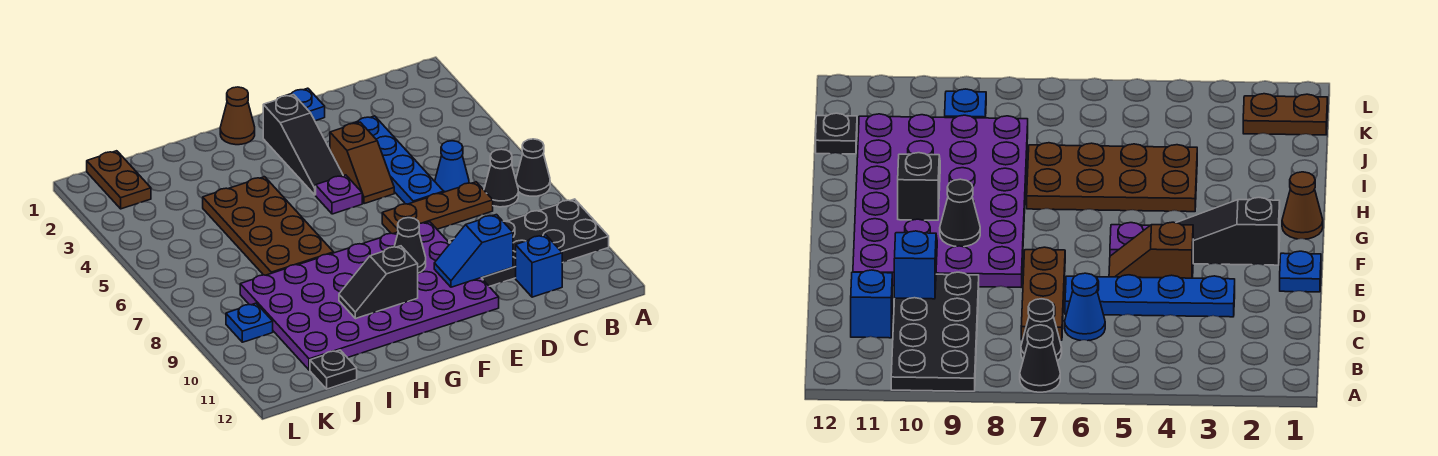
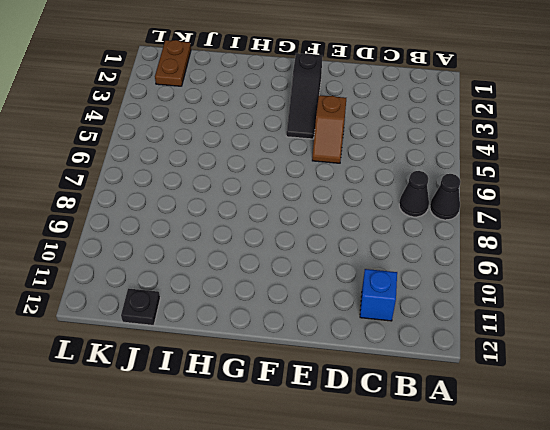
none -> black 2x4 plate [449,199,609,286]
none -> blue 1x1 cone [435,141,469,192]
none -> brown 1x3 plate [382,182,493,234]

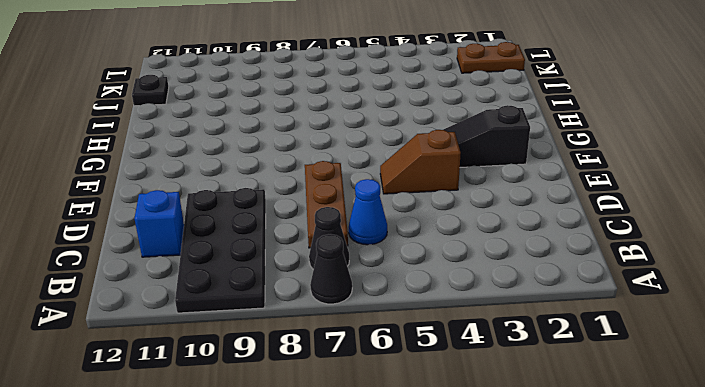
none -> blue 1x4 plate [352,116,444,204]
none -> blue 1x1 plate [286,88,325,121]
none -> purple 4x6 plate [240,222,499,370]

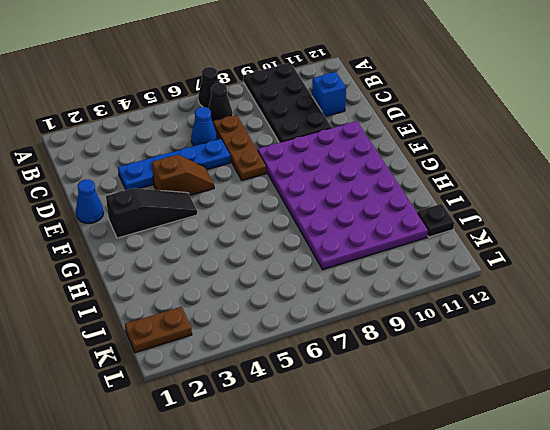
blue 1x1 cone [76,180,104,223] -> blue 1x1 plate [286,88,325,121]
none -> purple 1x1 plate [316,175,362,214]
none -> brown 1x1 cone [220,87,255,145]
none -> brown 2x4 plate [203,177,334,275]

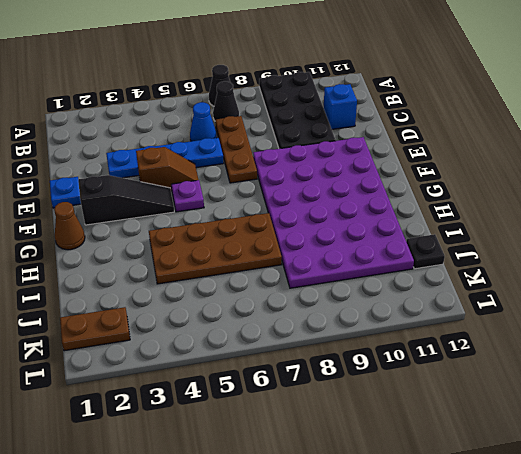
none -> blue 1x1 plate [226,303,273,342]
none -> blue 1x2 slope [434,215,513,287]
none -> black 1x1 cone [394,218,426,273]

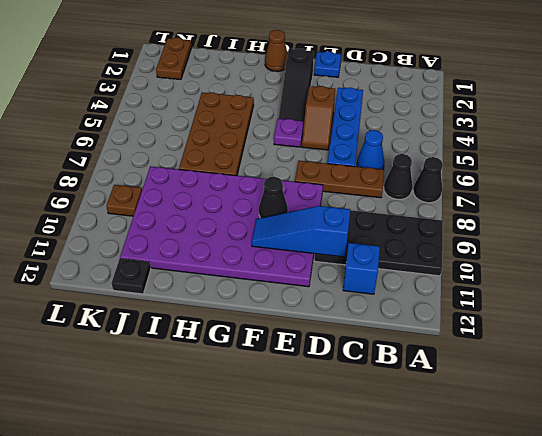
blue 1x3 slope [252,206,350,257] -> blue 1x2 slope [434,215,513,287]
brown 1x1 plate [106,185,142,216] -> blue 1x1 plate [226,303,273,342]
none -> black 1x2 slope [339,246,418,319]

